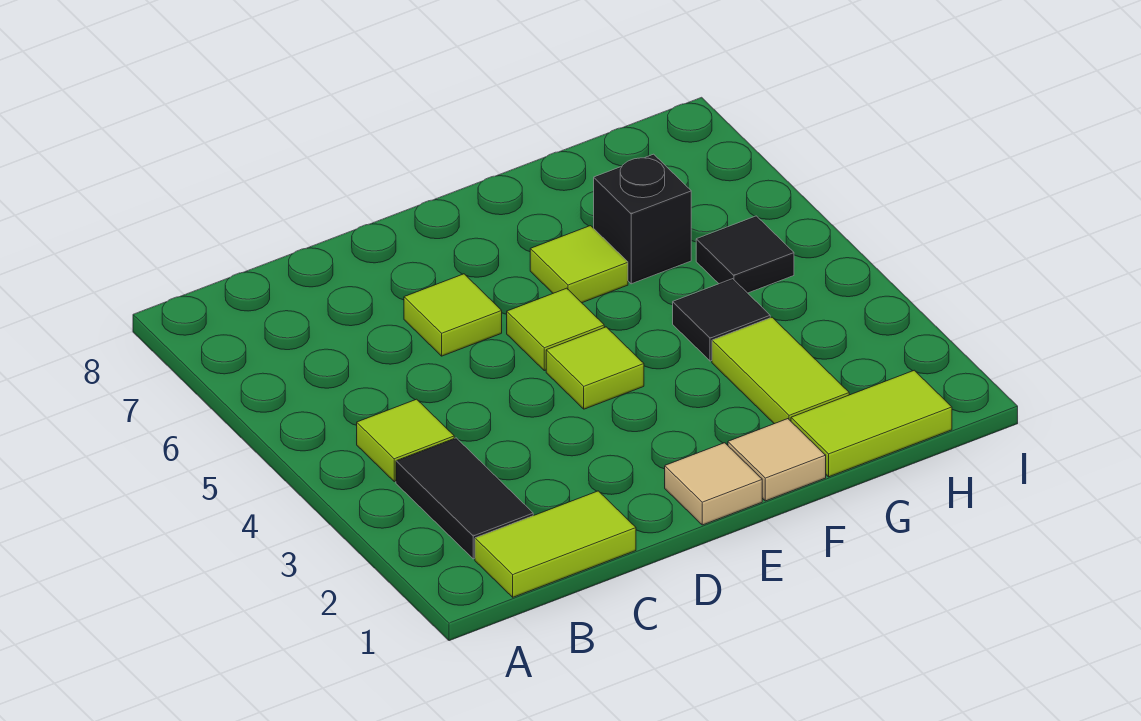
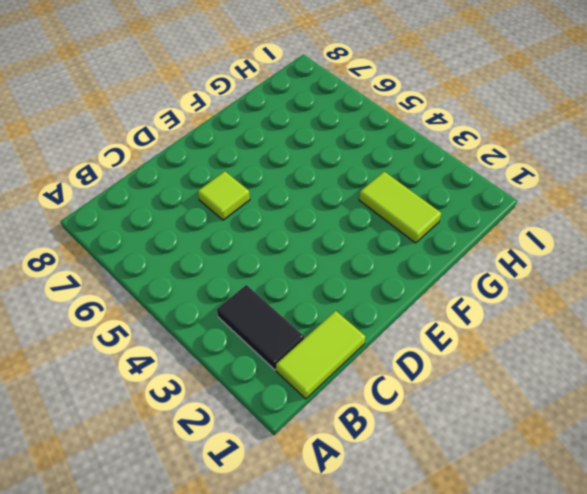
none -> lime 1x1 tile [357,399,454,482]
none -> tan 1x1 tile [665,443,762,525]
none -> lime 1x1 tile [546,327,644,409]

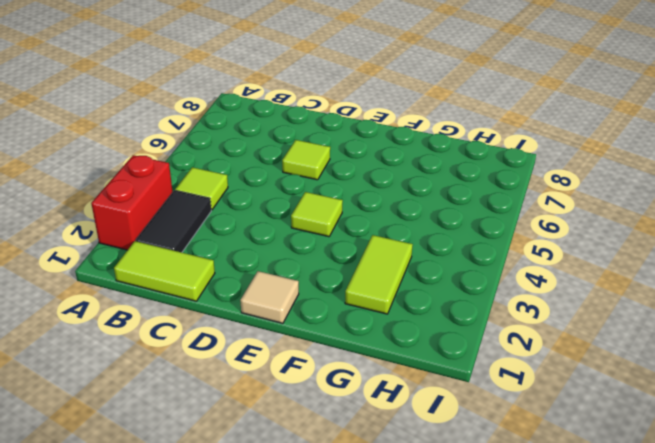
red 1x2 brick [91,155,173,250] -> none
none -> lime 1x1 tile [507,288,604,371]
none -> tan 1x1 tile [728,419,826,501]
none -> lime 1x1 tile [530,226,628,303]

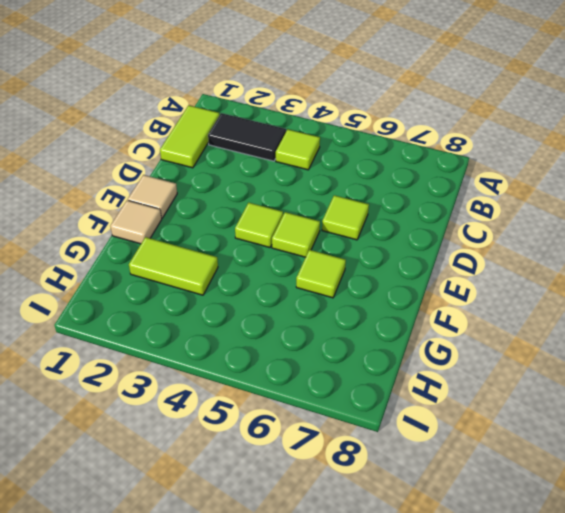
none -> lime 1x2 tile [791,370,952,477]
none -> black 1x1 tile [673,279,770,361]
none -> black 1x1 brick [594,154,691,284]

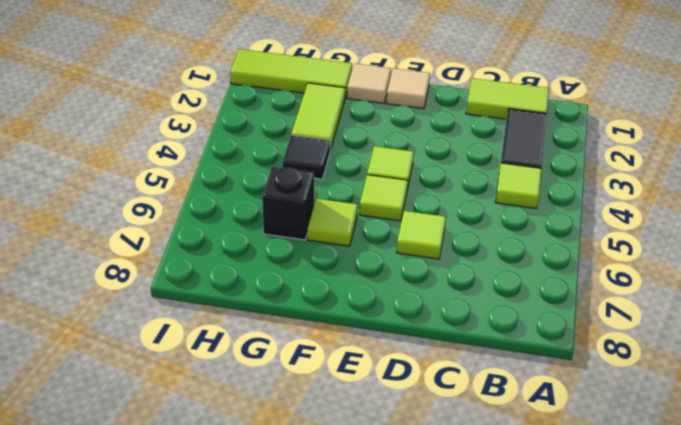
lime 1x3 tile [230,49,352,97] -> lime 1x2 tile [791,370,952,477]
none -> black 1x1 tile [696,216,794,293]

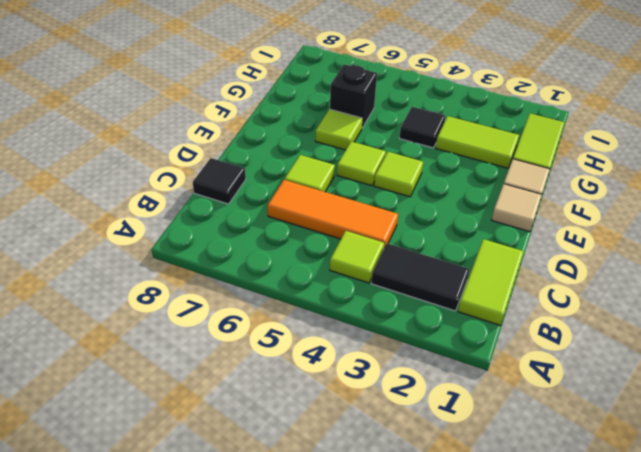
orange 1x3 tile [267,180,398,247] -> none
black 1x1 tile [193,158,246,204] -> black 1x1 tile moved to [696,216,794,293]

